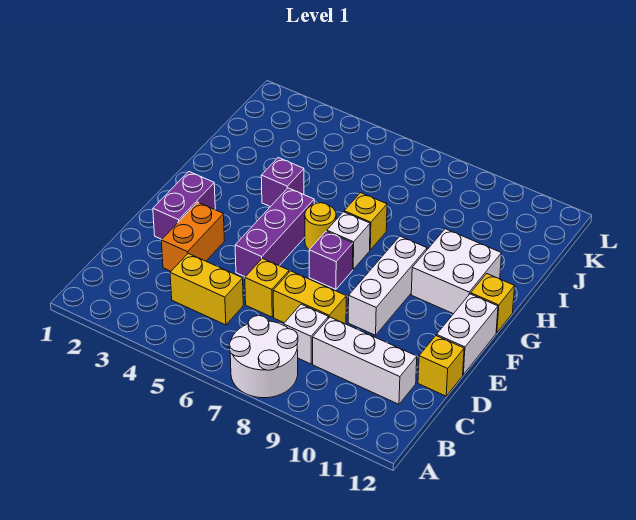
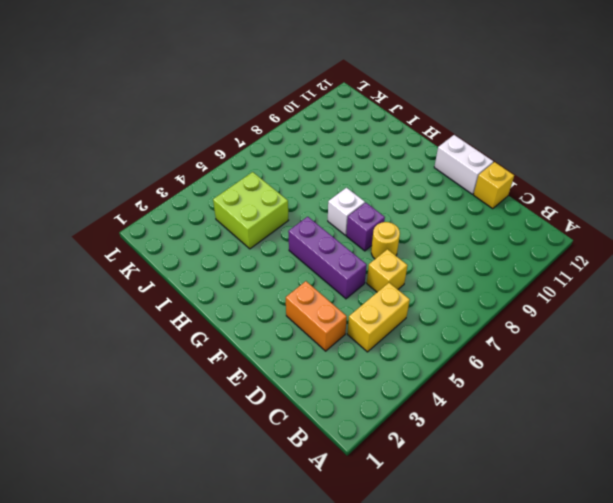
yellow 1x1 round brick [371,222,400,259] -> yellow 1x1 round brick moved to [305,203,336,250]
lime 2x2 brick [213,172,289,249] -> none
none -> white 2x2 round brick [229,316,298,398]
none -> white 1x1 brick [284,304,328,364]
none -> white 1x3 brick [313,317,417,404]

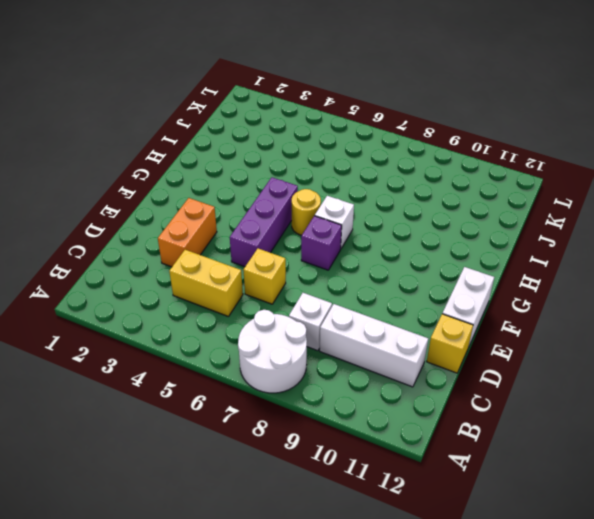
none -> yellow 1x2 brick [273,271,346,324]
none -> purple 1x2 brick [153,172,215,239]
none -> white 1x3 brick [348,236,427,335]

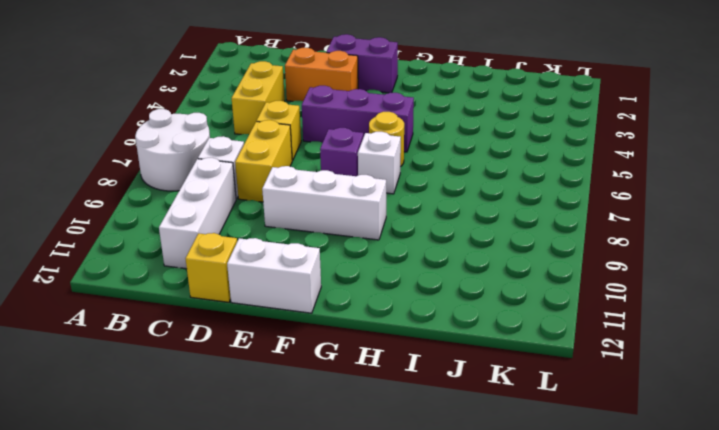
none -> white 2x2 brick [411,229,502,314]
none -> yellow 1x1 brick [471,274,515,333]
none -> purple 1x1 brick [261,158,304,207]

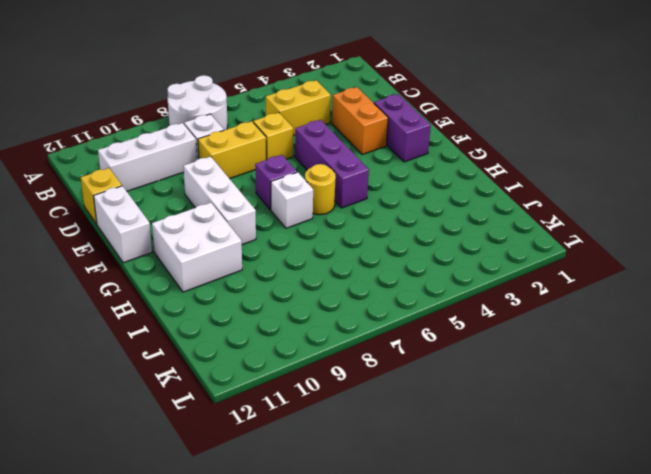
none -> yellow 1x1 brick [471,274,515,333]
none -> purple 1x1 brick [261,158,304,207]
none -> yellow 1x1 brick [344,193,387,250]

